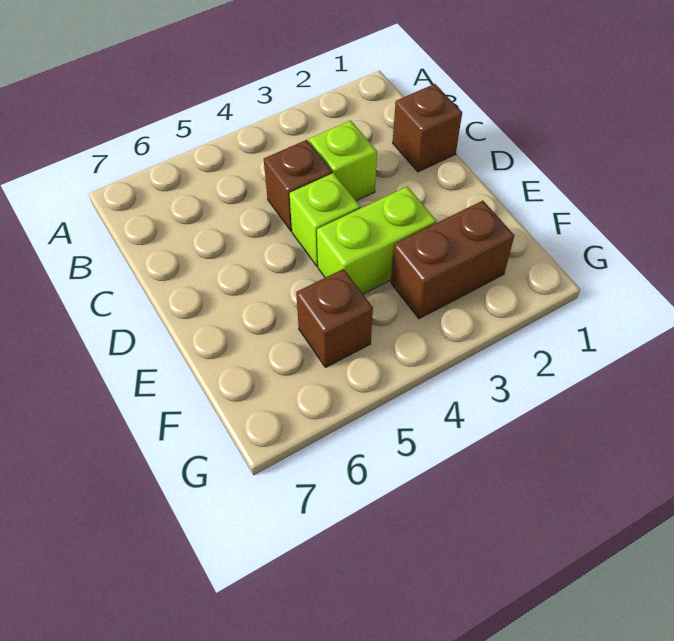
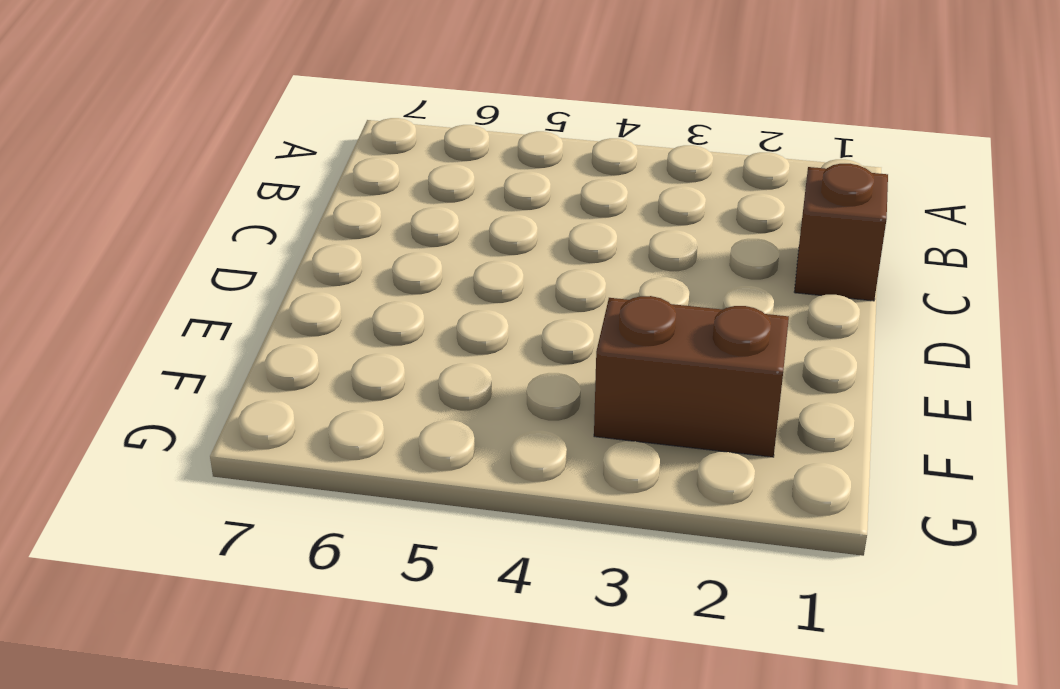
none -> lime 1x1 brick [309,121,377,201]
none -> brown 1x1 brick [264,140,332,231]

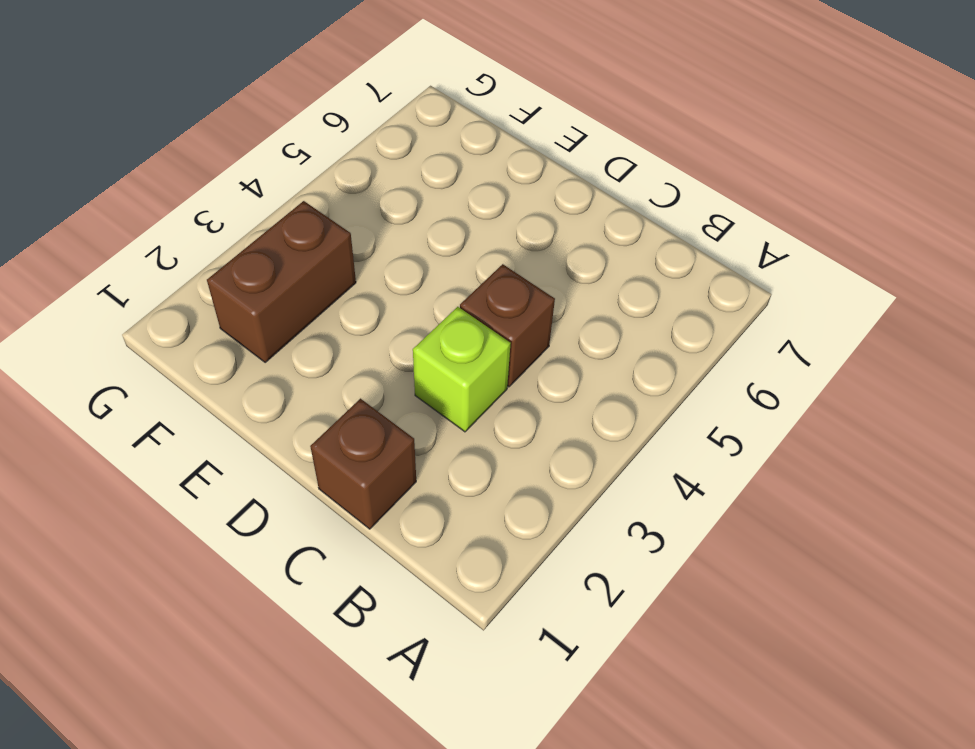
none -> lime 1x1 brick [290,173,360,266]
none -> lime 1x2 brick [317,187,436,294]

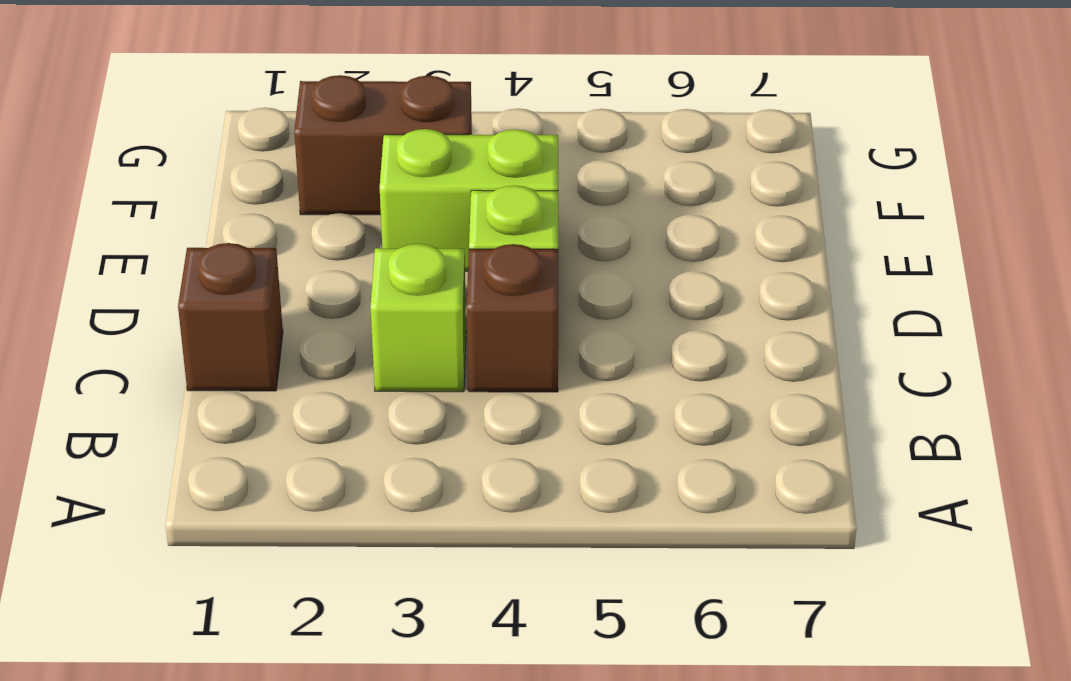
none -> brown 1x1 brick [296,269,373,368]

